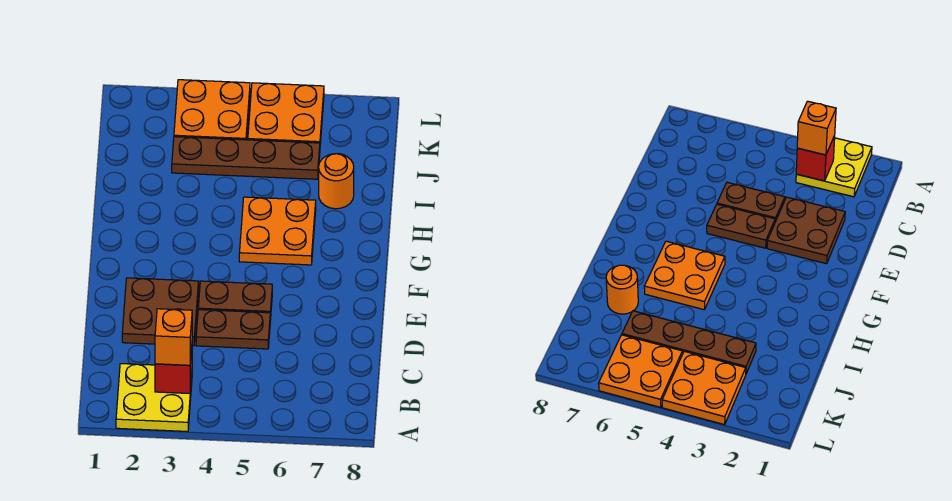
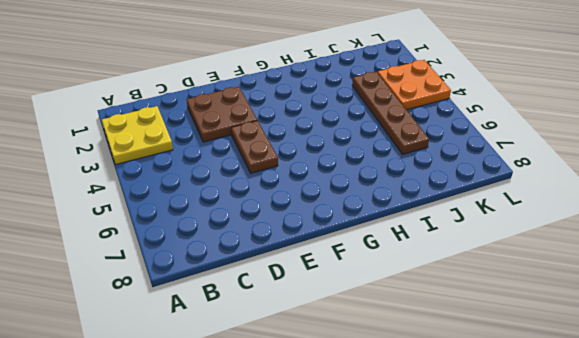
none -> brown 1x2 plate [196,310,270,349]
none -> orange 2x2 plate [239,197,316,265]

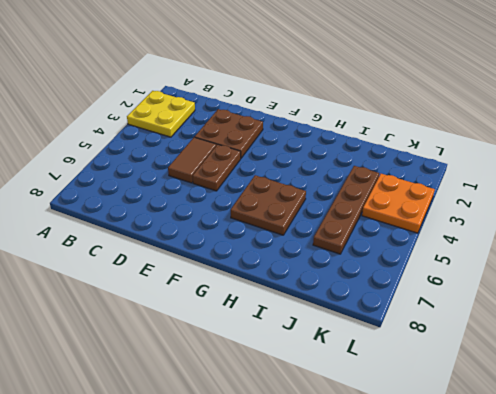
brown 1x2 tile [168,137,216,183] -> brown 1x2 plate [196,310,270,349]
brown 2x2 plate [231,175,306,235] -> orange 2x2 plate [239,197,316,265]
none -> orange 1x1 round brick [319,154,354,209]
none -> orange 2x2 plate [248,83,324,144]

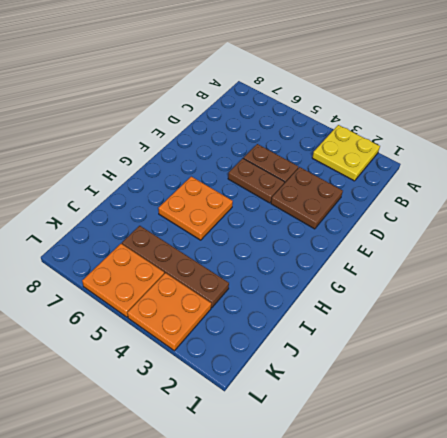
none -> orange 1x1 round brick [319,154,354,209]
none -> red 1x1 brick [155,349,192,394]

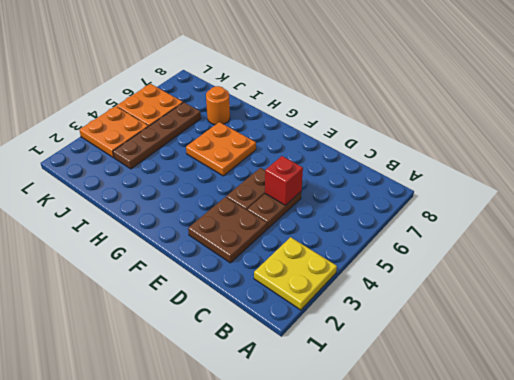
red 1x1 brick [265,156,303,205] -> red 1x1 brick moved to [155,349,192,394]
none -> orange 1x1 brick [155,309,192,365]

